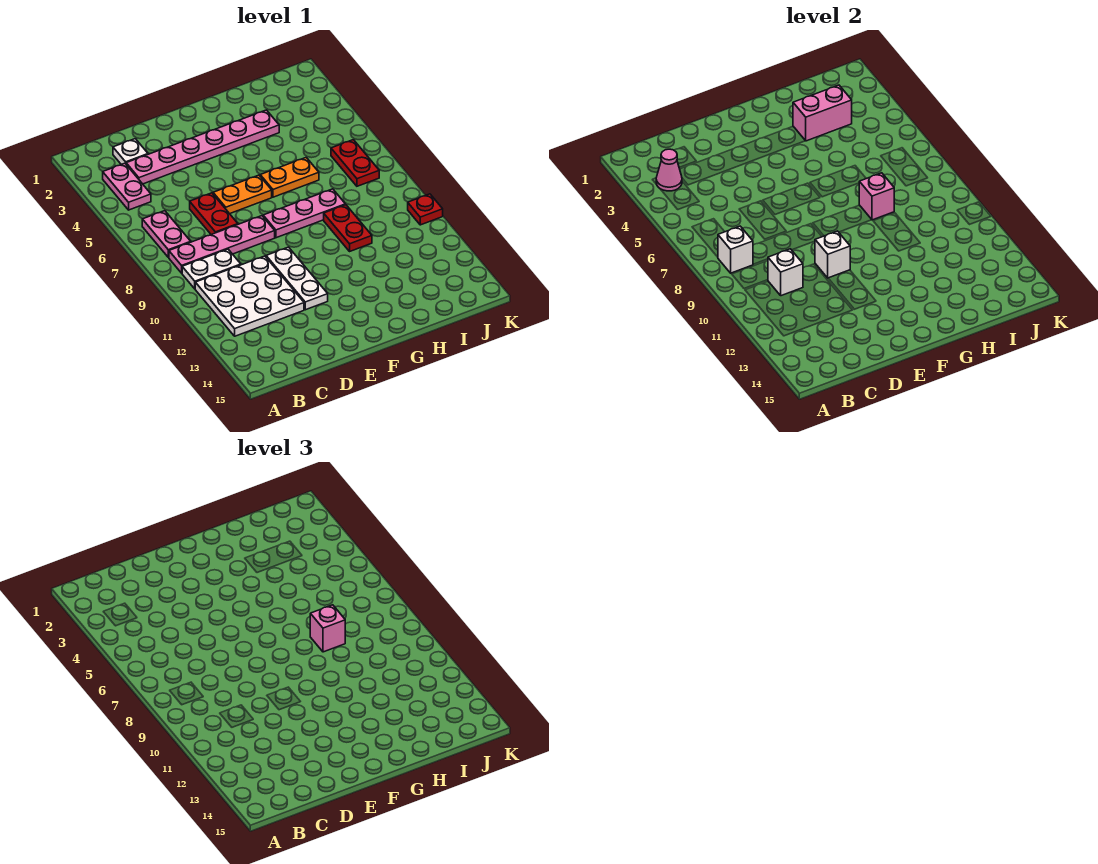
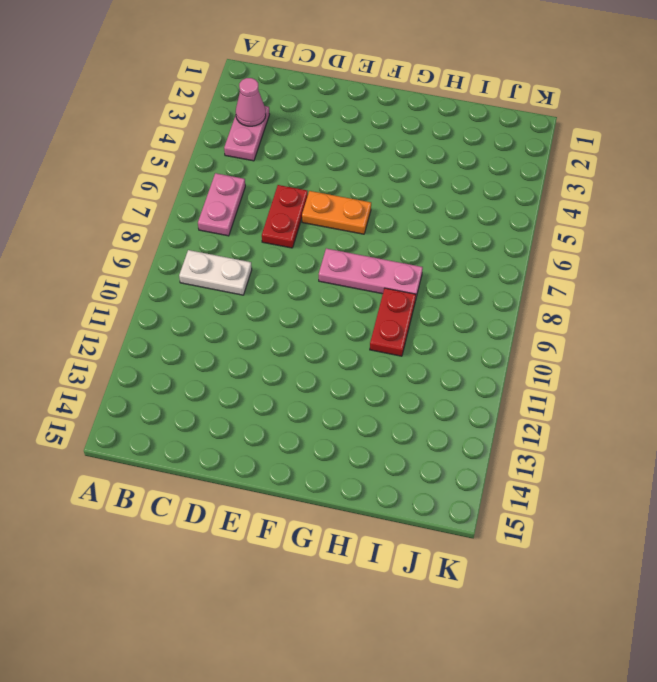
none -> pink 1x4 plate [169,216,275,273]
none -> white 3x3 plate [195,256,304,336]
none -> white 1x1 plate [113,139,148,165]

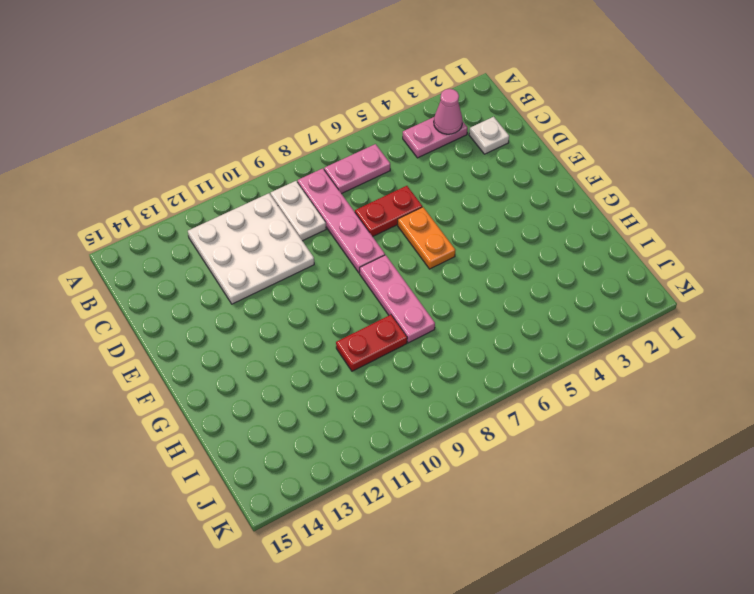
none -> pink 1x6 plate [126,110,279,184]
none -> white 1x3 plate [266,247,328,310]
none -> orange 1x2 plate [260,158,319,197]

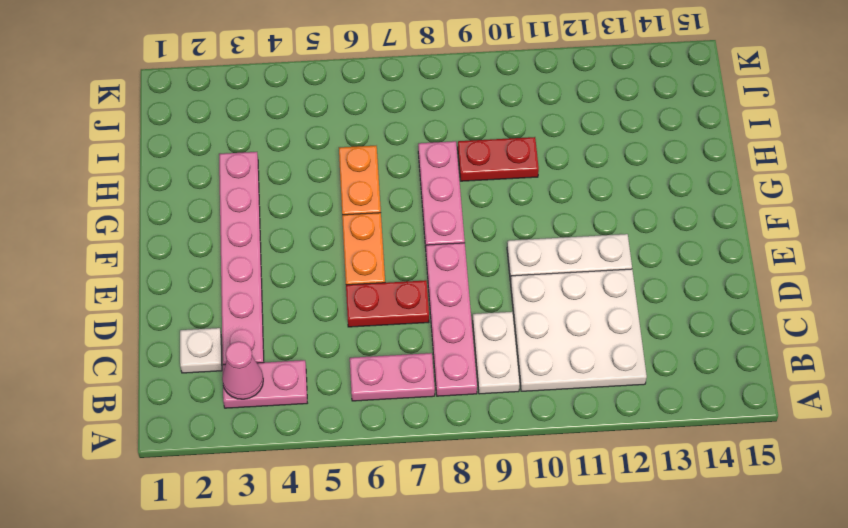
none -> red 1x2 plate [331,140,379,186]
none -> red 1x1 plate [408,194,443,225]
none -> white 1x1 brick [718,226,753,273]

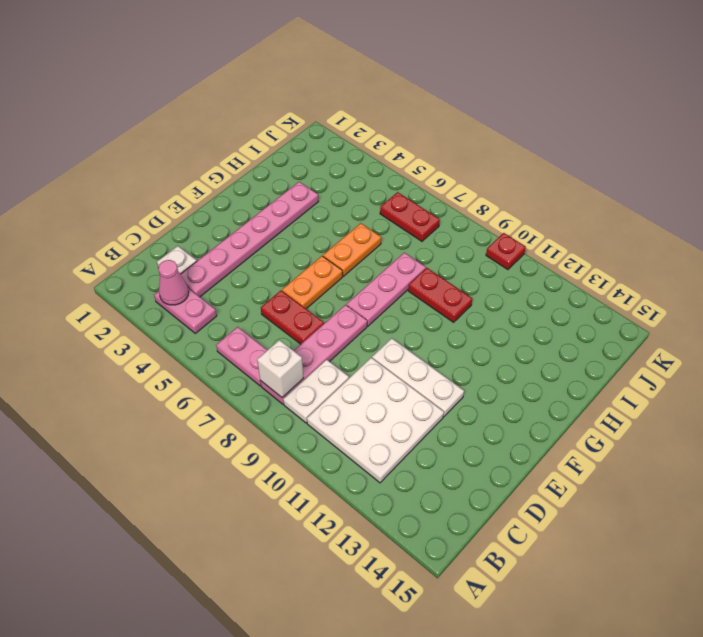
none -> white 1x1 brick [768,249,803,296]
none -> white 1x1 brick [815,231,850,278]
none -> pink 1x2 brick [793,85,852,141]

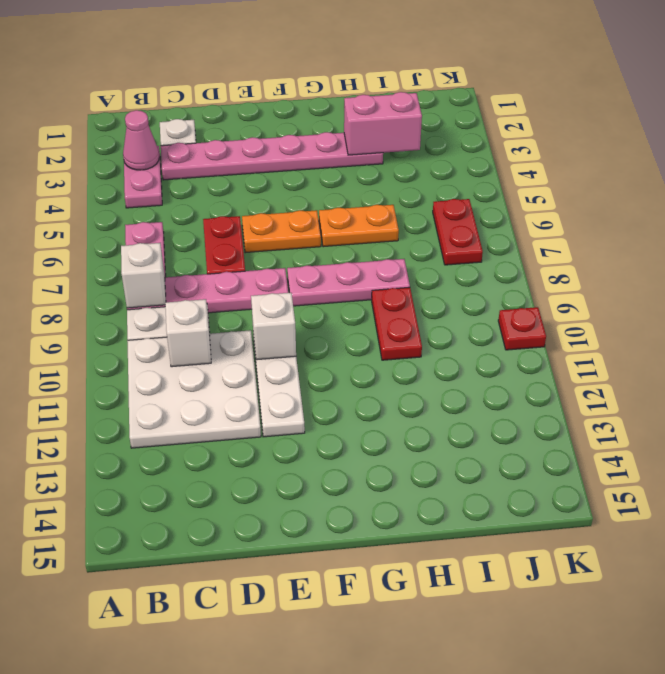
none -> pink 1x1 brick [859,173,894,220]
none -> pink 1x1 brick [310,605,345,652]

